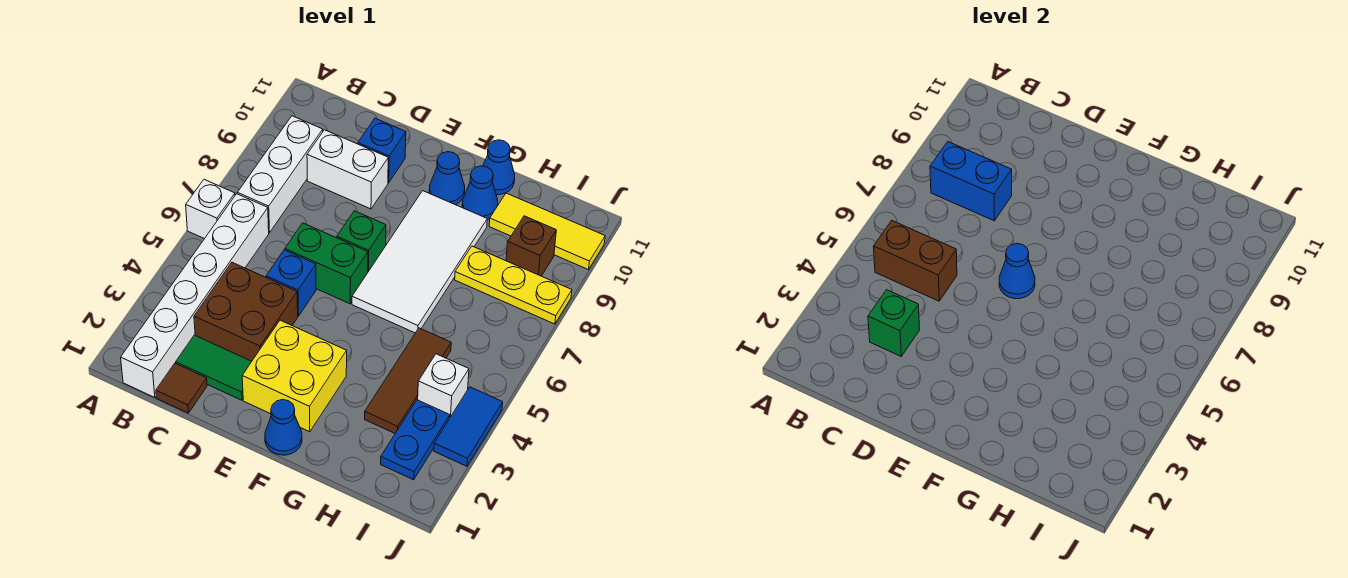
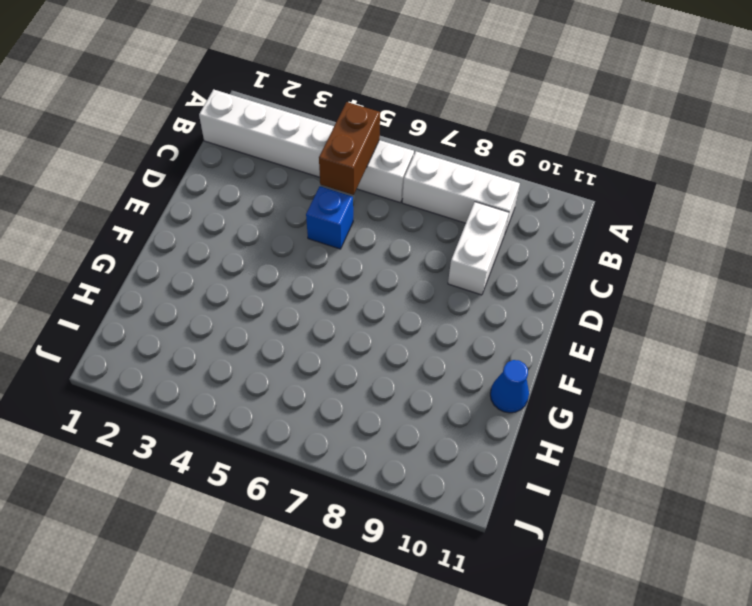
none -> white 1x1 brick [186,180,235,239]
none -> brown 1x1 tile [156,363,207,413]
none -> green 1x2 tile [176,335,252,400]

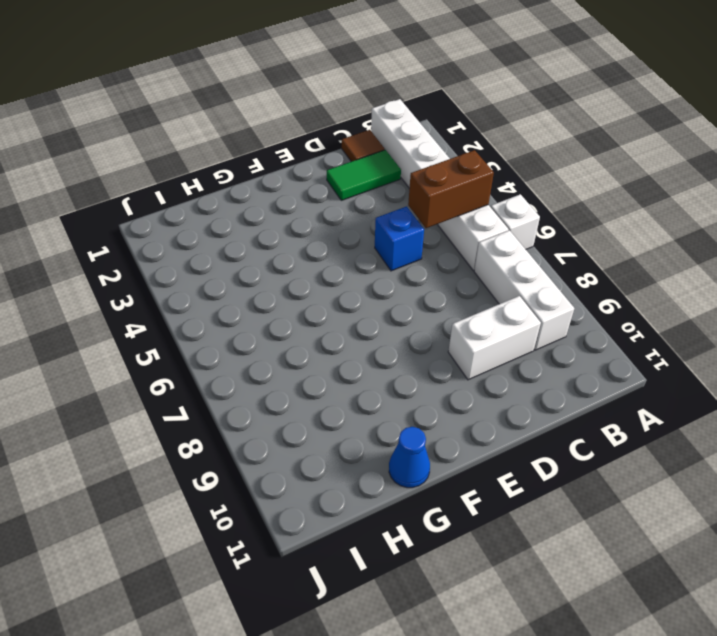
none -> brown 2x2 brick [194,262,298,361]
none -> green 1x2 brick [285,223,368,304]
none -> blue 1x1 brick [358,118,406,183]

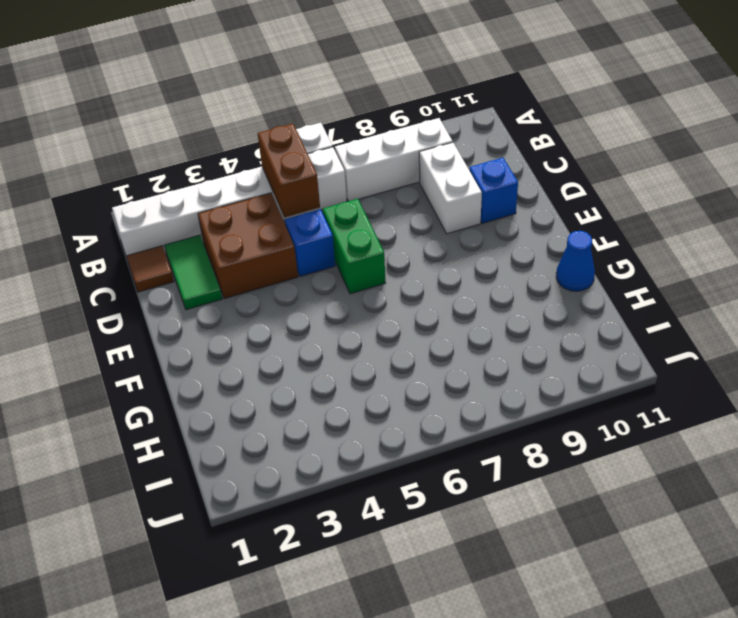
none -> yellow 2x2 brick [242,320,347,432]
none -> green 1x1 brick [337,211,386,272]
none -> blue 1x1 cone [265,400,302,455]

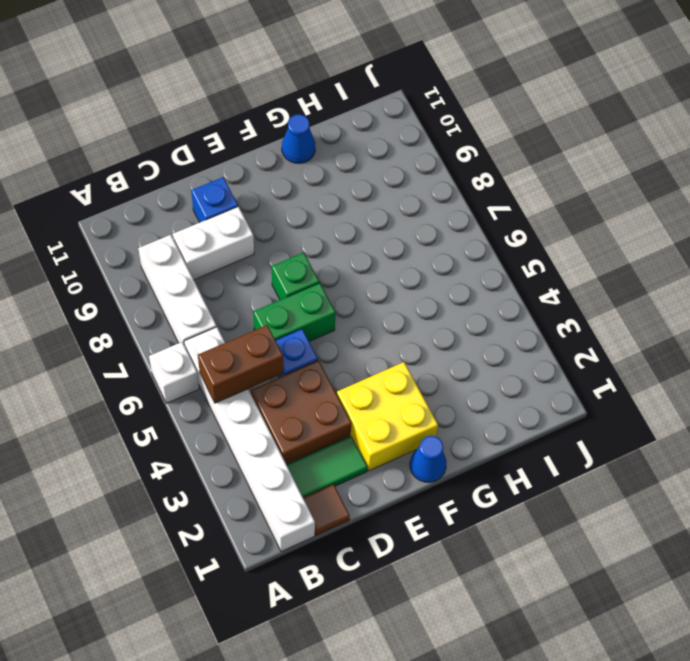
none -> white 2x4 tile [352,191,487,333]
none -> blue 1x1 cone [429,152,465,205]
none -> blue 1x1 cone [462,166,498,220]

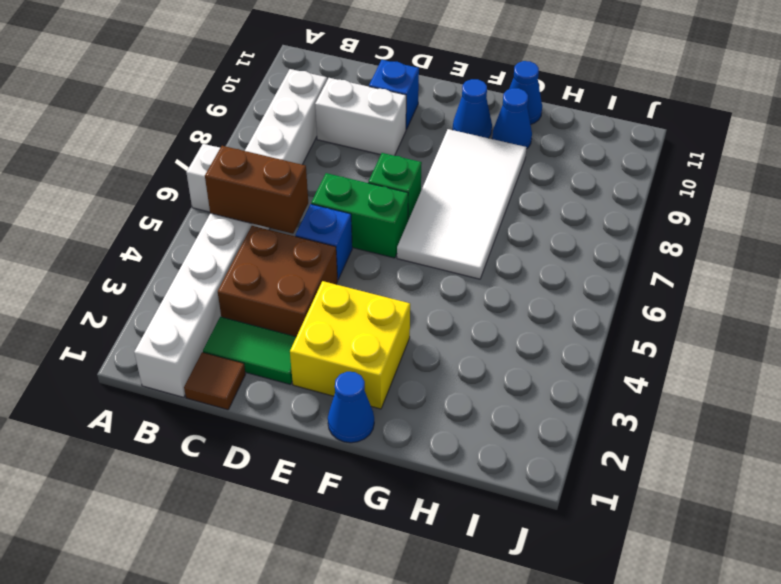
none -> brown 1x3 tile [365,328,451,433]
none -> yellow 1x3 plate [455,246,572,324]
none -> yellow 1x3 tile [489,193,605,270]

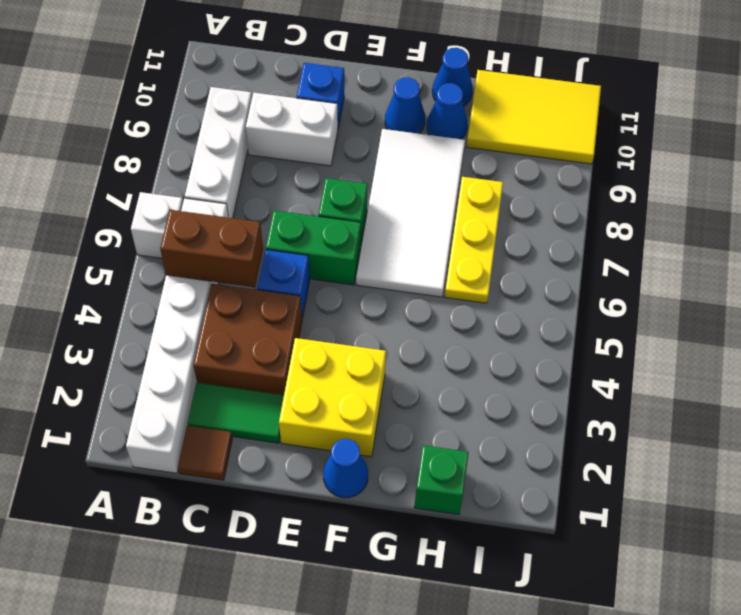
green 1x1 brick [414,445,469,515] -> green 1x1 brick moved to [868,290,920,356]
yellow 1x3 plate [445,177,503,303] -> yellow 1x3 plate turned to [455,246,572,324]
yellow 2x3 tile [467,70,601,164] -> yellow 1x3 tile [489,193,605,270]
none -> brown 1x3 tile [365,328,451,433]
none -> blue 1x2 plate [381,400,450,480]
none -> white 1x1 brick [418,354,469,417]

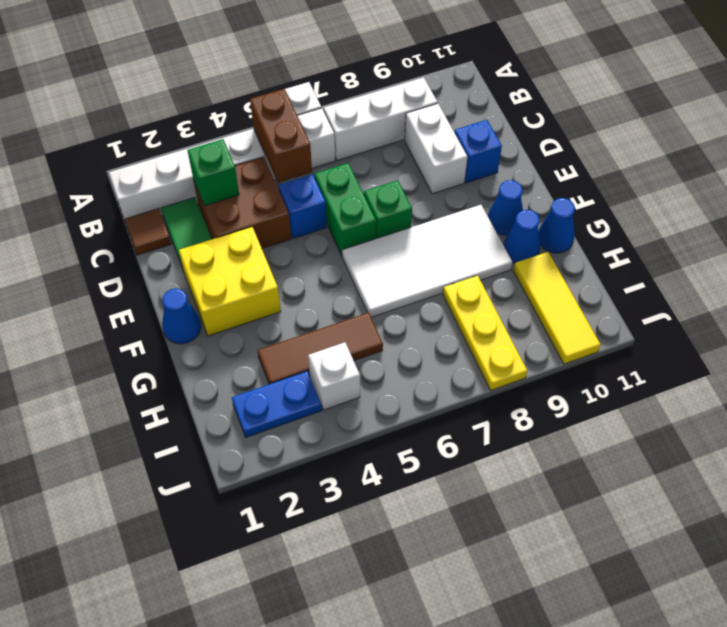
none -> brown 1x1 brick [506,216,556,276]
none -> blue 1x2 tile [434,387,503,466]
none -> blue 1x2 brick [930,142,1012,221]

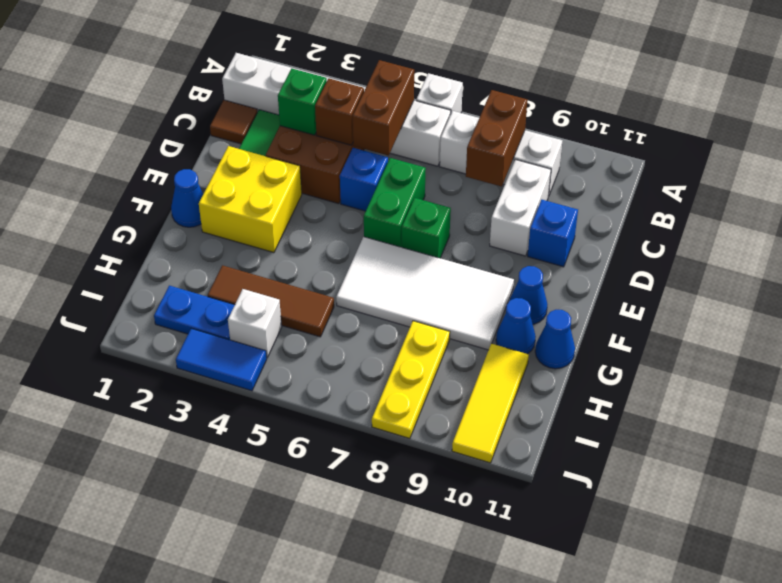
brown 1x2 brick [466,90,528,187] -> blue 1x2 brick [930,142,1012,221]
brown 1x1 brick [315,78,364,145] -> brown 1x1 brick moved to [506,216,556,276]
none -> blue 1x1 cone [999,244,1035,299]

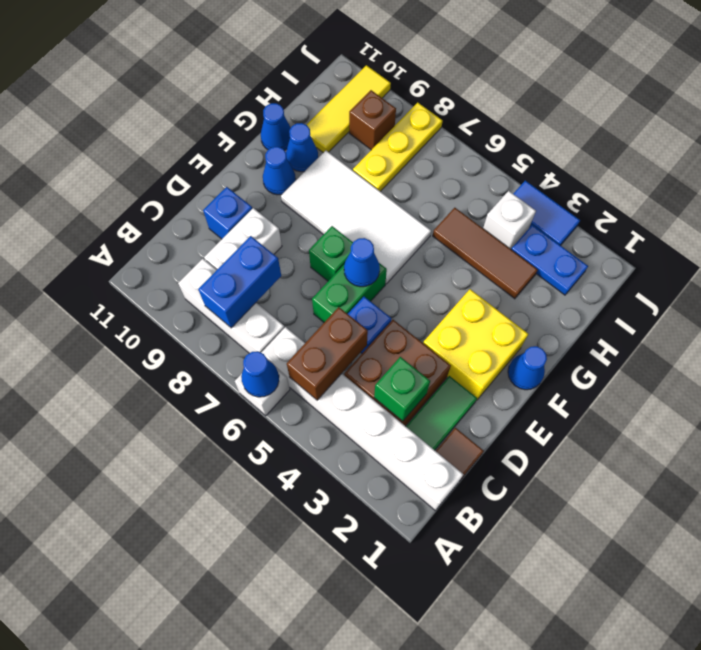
blue 1x1 cone [241,351,279,397] -> none

